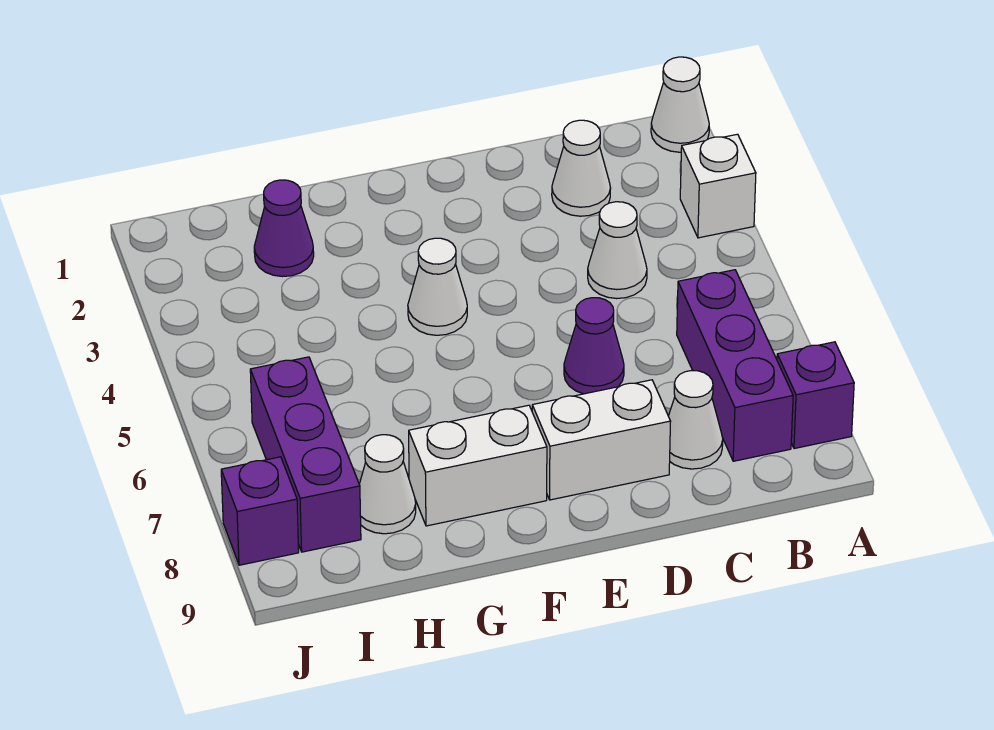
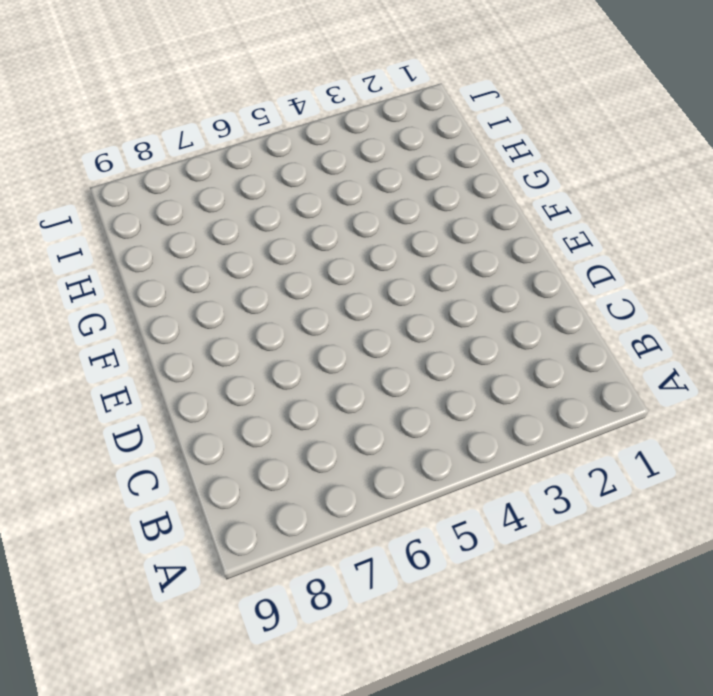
none -> white 1x1 cone [651,57,709,152]
none -> white 1x1 brick [680,134,756,238]
none -> purple 1x1 brick [777,342,854,449]

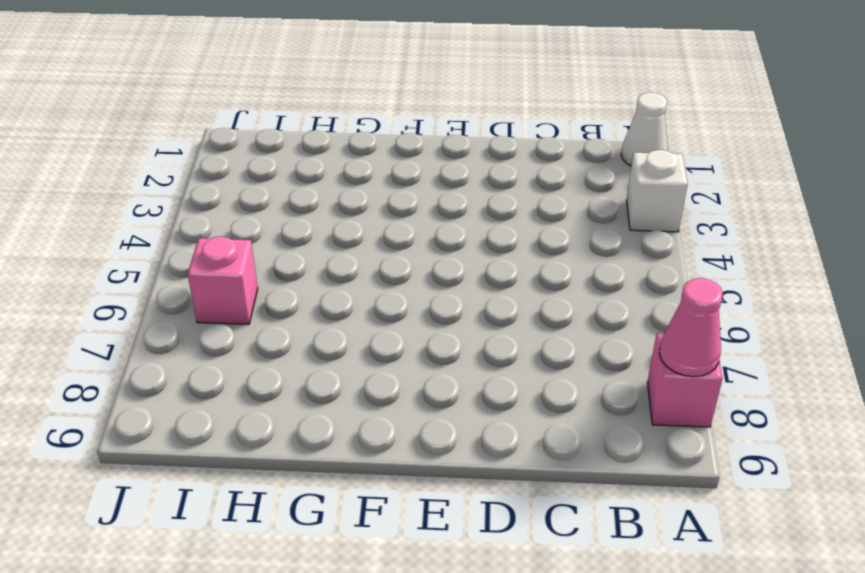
pink 1x1 brick [647,333,723,427] -> purple 1x1 brick [777,342,854,449]
pink 1x1 cone [659,278,723,377] -> none
pink 1x1 brick [188,237,258,324] -> purple 1x3 brick [250,357,361,552]
none -> purple 1x3 brick [677,270,793,461]
none -> white 1x1 cone [552,120,611,216]
none -> white 1x1 cone [588,202,647,299]

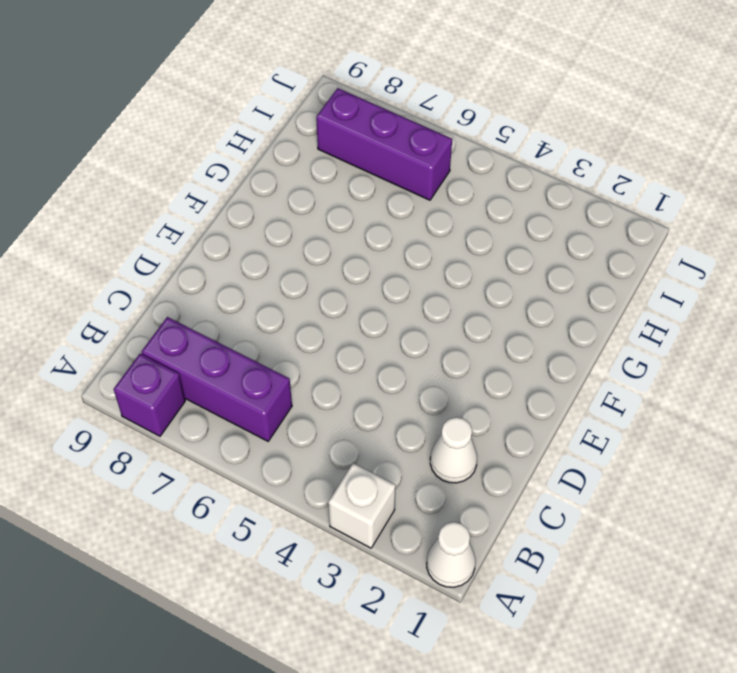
none -> white 1x1 cone [588,202,647,299]
none -> white 1x1 cone [668,371,723,469]
none -> purple 1x1 cone [564,298,624,394]

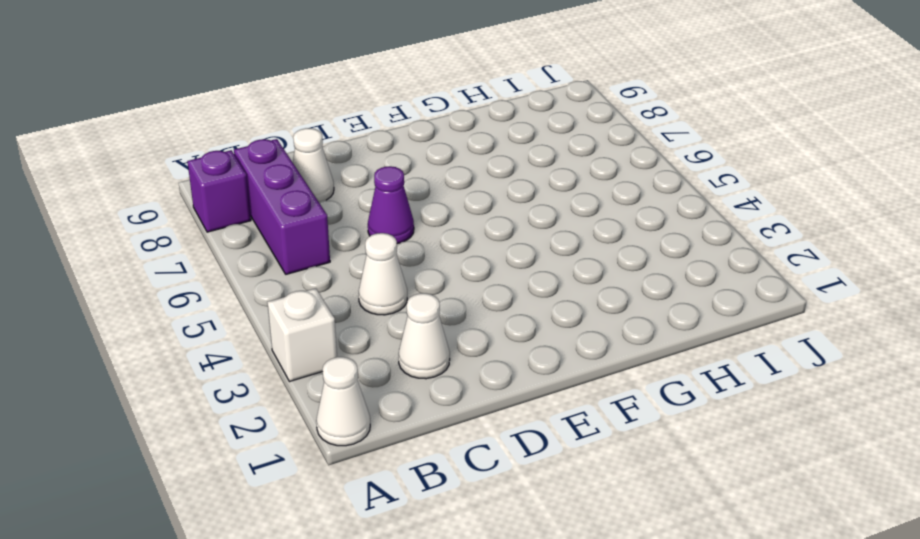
none -> white 1x2 brick [532,380,671,500]
none -> white 1x1 cone [408,238,467,335]
none -> white 1x2 brick [409,405,547,526]

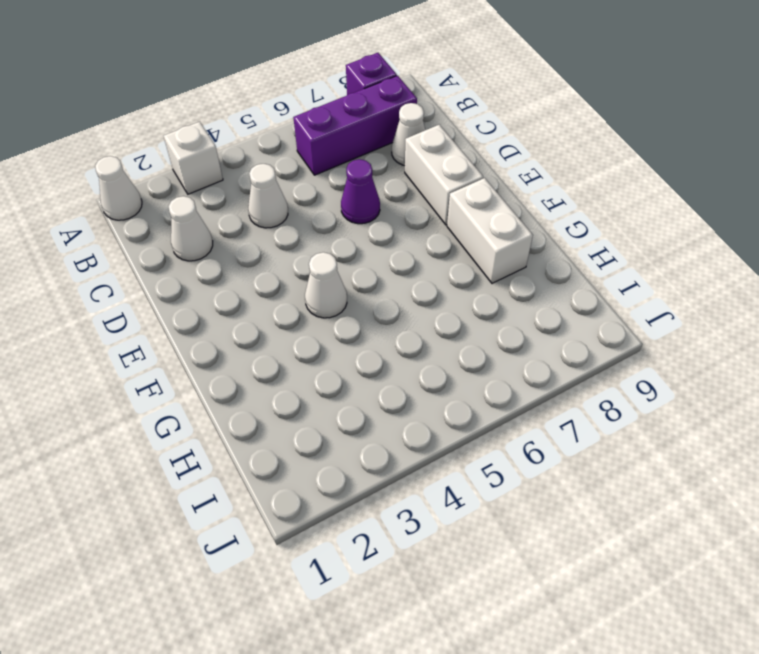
none -> purple 1x1 cone [254,180,314,277]
none -> white 1x1 cone [359,435,416,534]
none -> purple 1x3 brick [250,357,361,552]

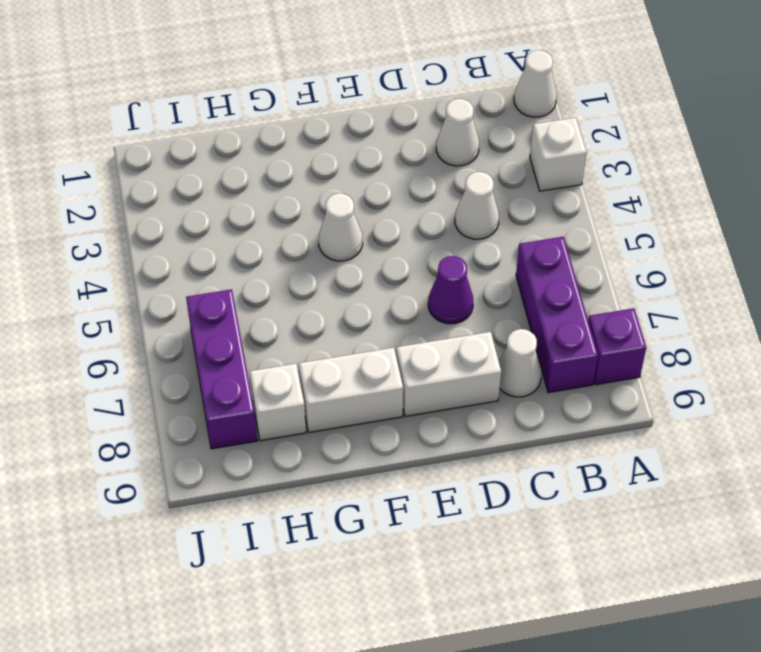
white 1x1 brick [249,364,306,441] -> white 1x1 cone [359,435,416,534]
none -> purple 1x1 cone [254,180,314,277]
none -> purple 1x1 brick [221,457,299,565]

